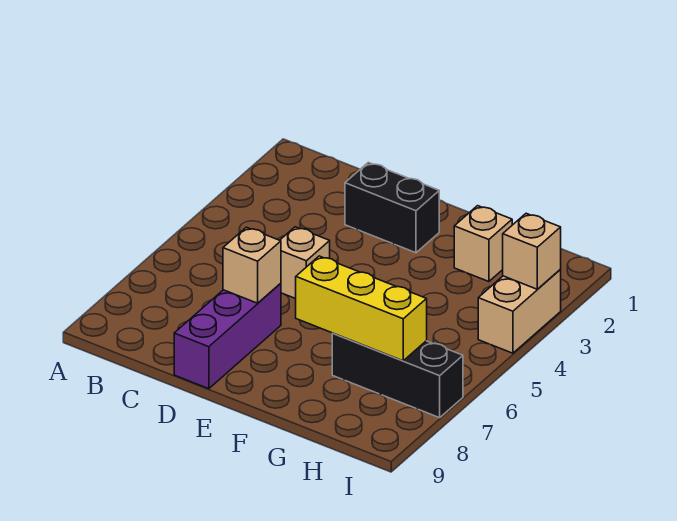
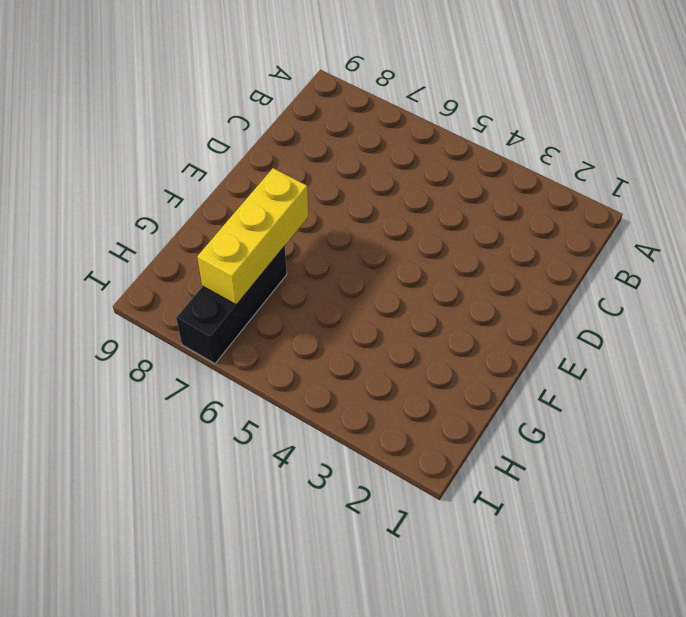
none -> black 1x2 brick [345,162,439,253]
none -> tan 1x1 brick [280,227,330,299]

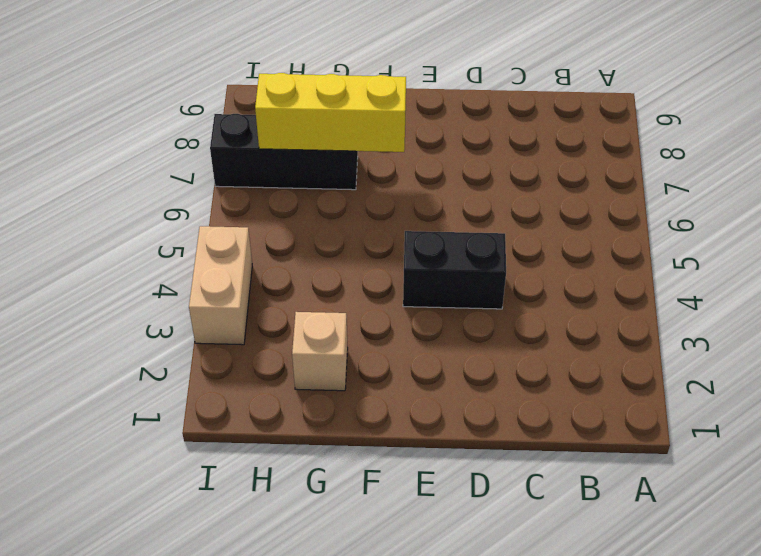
black 1x2 brick [403,231,506,309] -> black 1x2 brick moved to [345,162,439,253]
none -> tan 1x1 brick [280,227,330,299]
none -> purple 1x3 brick [174,283,281,389]

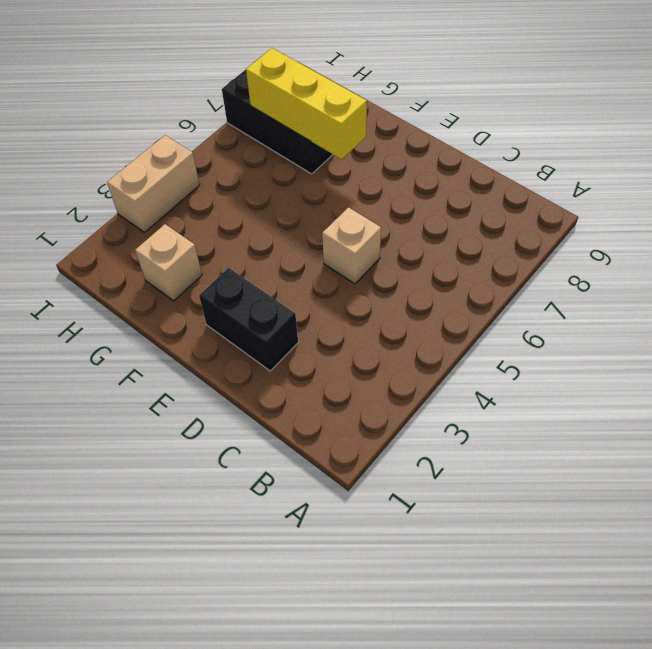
none -> purple 1x3 brick [174,283,281,389]
none -> tan 1x1 brick [223,227,281,303]

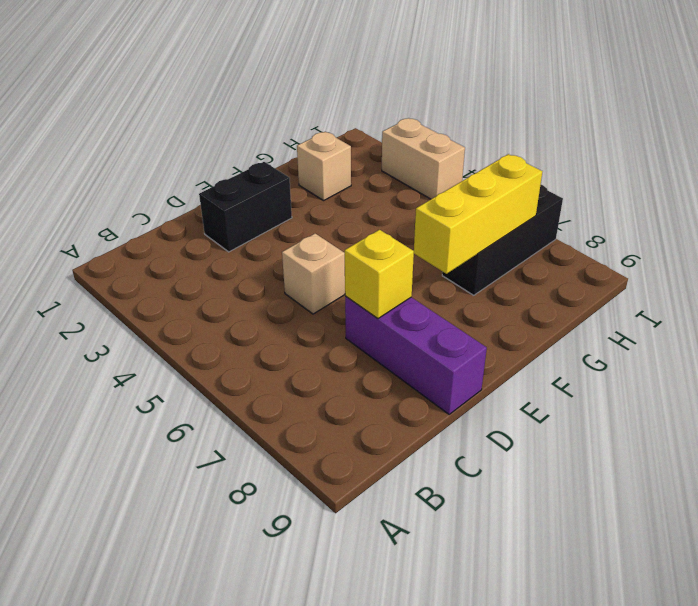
yellow 1x1 brick [345,230,414,319] -> tan 1x1 brick [223,227,281,303]
none -> tan 1x1 brick [503,213,561,289]

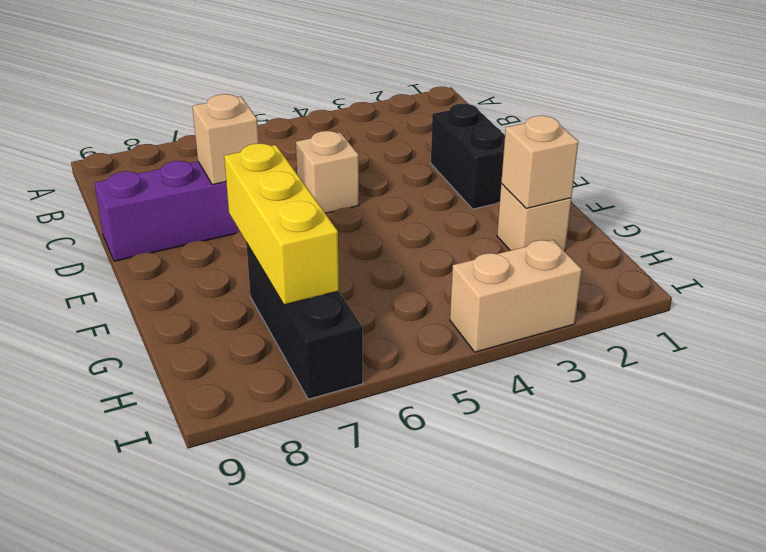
tan 1x1 brick [501,116,578,208] -> tan 1x1 brick moved to [503,213,561,289]

